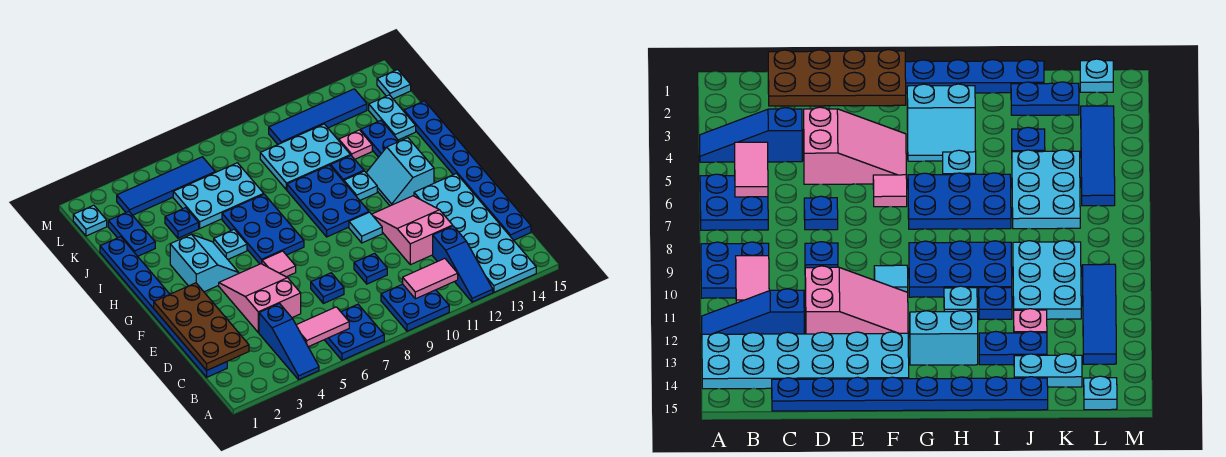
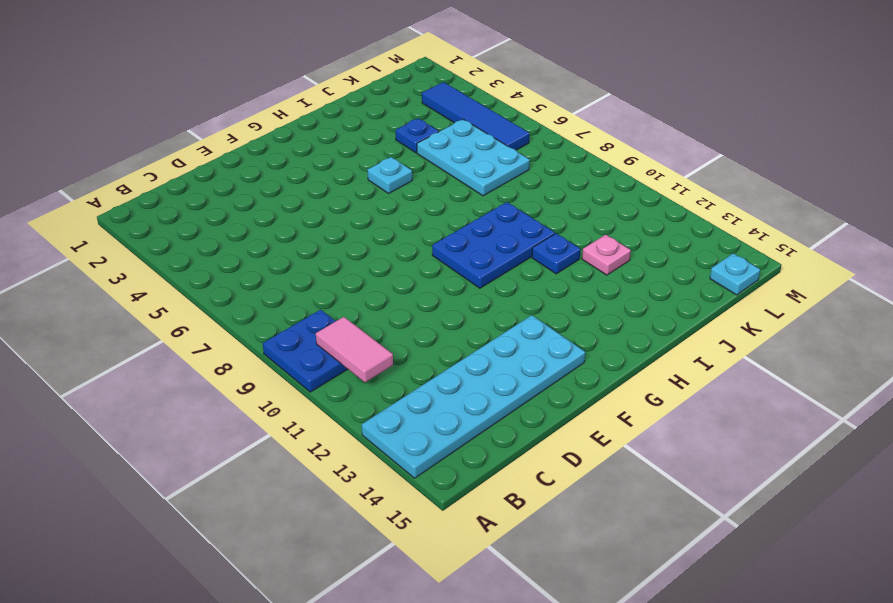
none -> blue 1x3 slope [259,304,319,380]
none -> blue 2x2 plate [325,304,384,360]
none -> blue 1x3 slope [433,226,493,302]
none -> blue 1x8 plate [100,237,227,377]

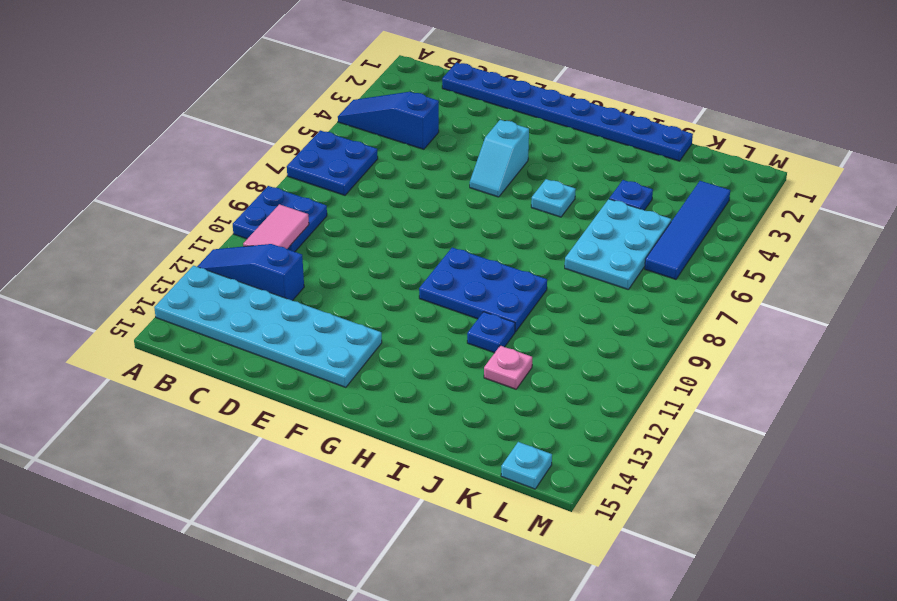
cyan 1x2 slope [470,120,529,197] -> pink 2x3 slope [219,264,301,333]
none -> blue 1x8 plate [404,101,531,240]
none -> blue 1x1 plate [311,273,344,304]
none -> blue 1x1 plate [354,253,387,284]
none -> pink 2x3 slope [372,196,453,265]

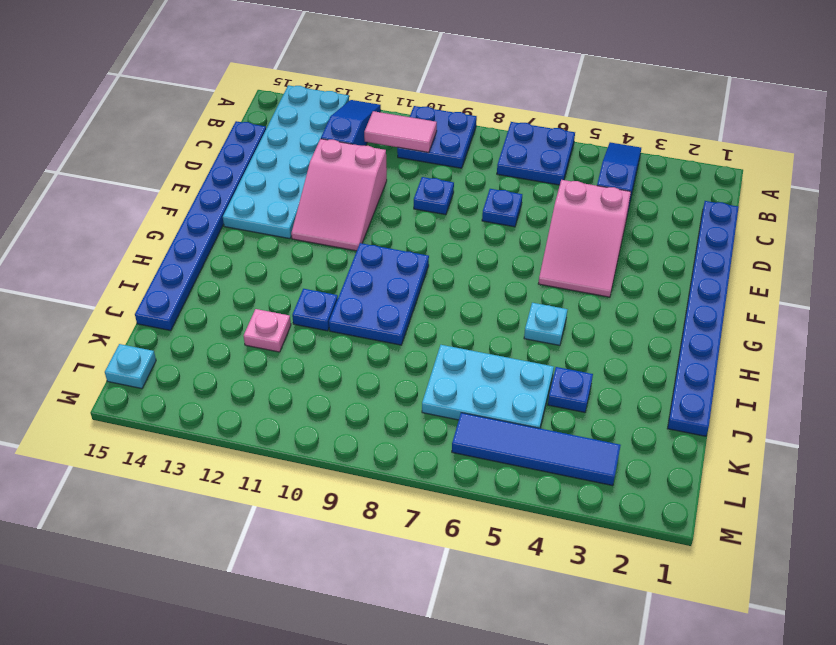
none -> pink 1x1 tile [262,251,296,277]
none -> cyan 1x1 tile [349,212,382,243]
none -> cyan 2x2 slope [170,234,239,292]
none -> blue 2x3 plate [222,194,304,264]

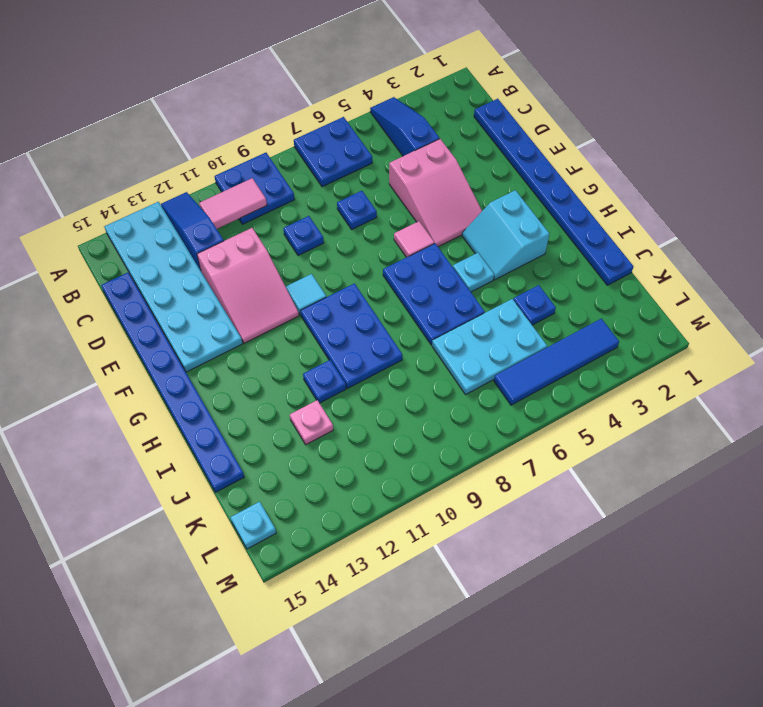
none -> cyan 2x2 slope [366,138,434,206]
none -> cyan 1x1 plate [344,171,377,200]
none -> blue 1x2 plate [361,120,399,157]
none -> blue 1x2 plate [108,211,155,256]

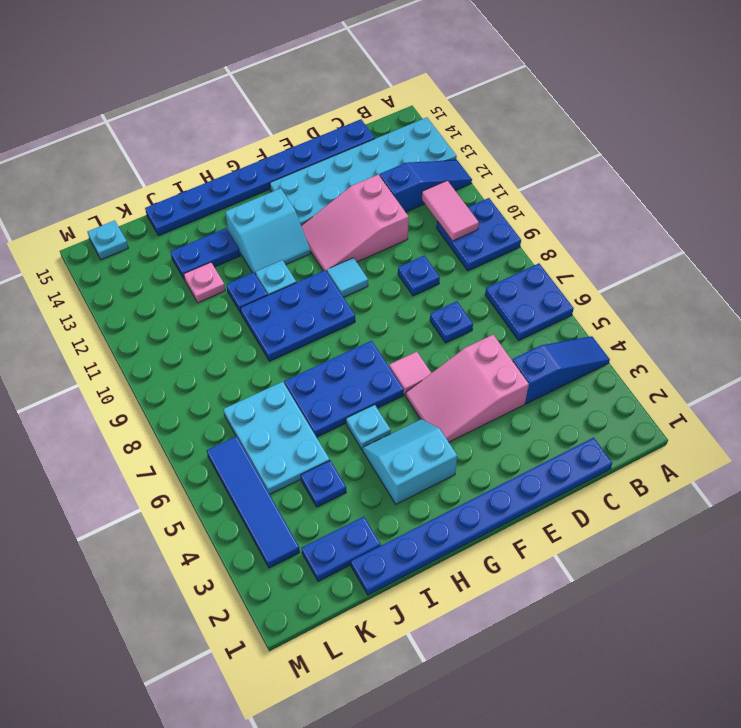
none -> cyan 2x3 plate [260,124,351,190]
none -> cyan 1x2 plate [369,95,416,140]
none -> cyan 1x1 plate [73,205,107,236]
none -> blue 1x4 tile [269,89,367,144]

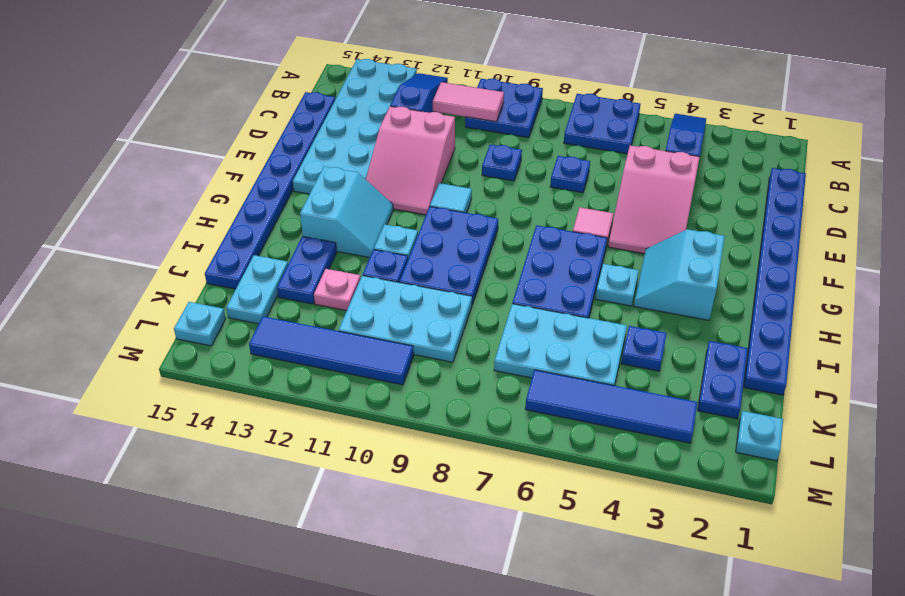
none -> pink 1x2 tile [296,307,349,347]
none -> brown 2x4 plate [154,283,249,370]

